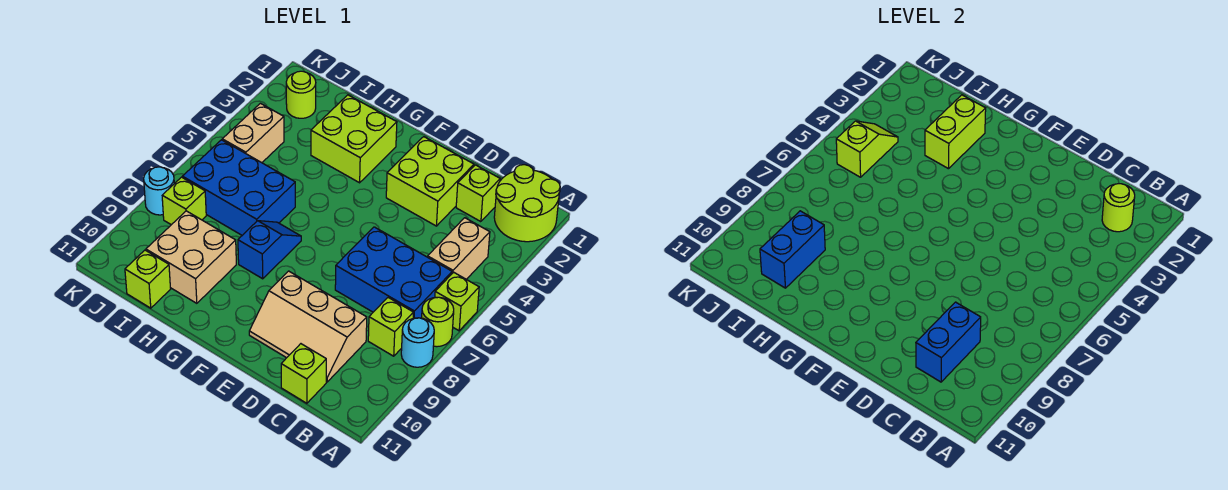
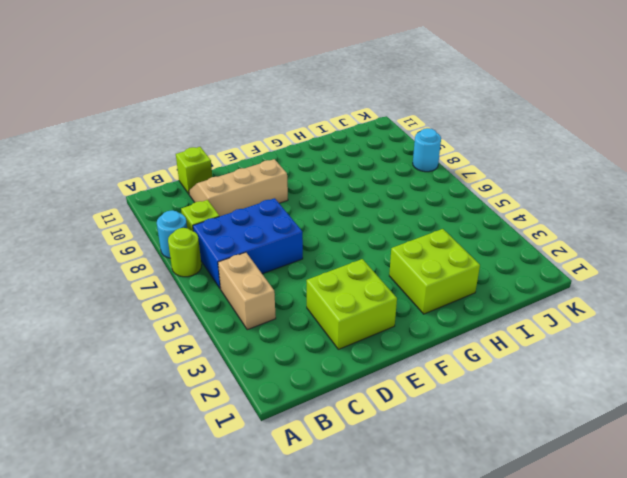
none -> lime 2x2 round brick [494,165,560,242]
none -> lime 1x1 brick [435,272,479,331]
none -> lime 1x1 brick [456,165,500,222]

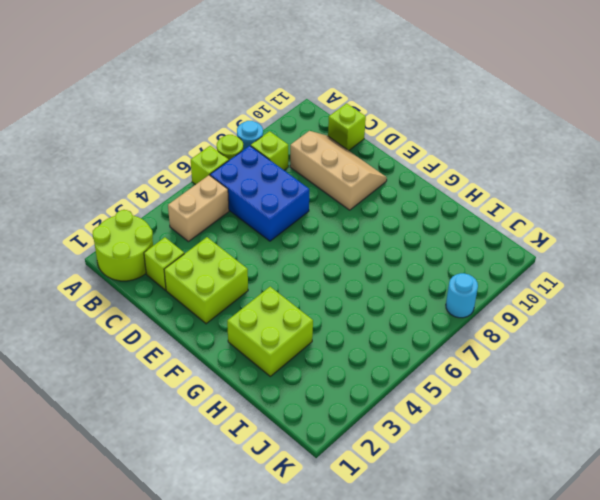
none -> blue 1x2 slope [238,221,301,279]
none -> blue 2x3 brick [182,140,295,235]
none -> tan 2x2 brick [146,211,236,303]

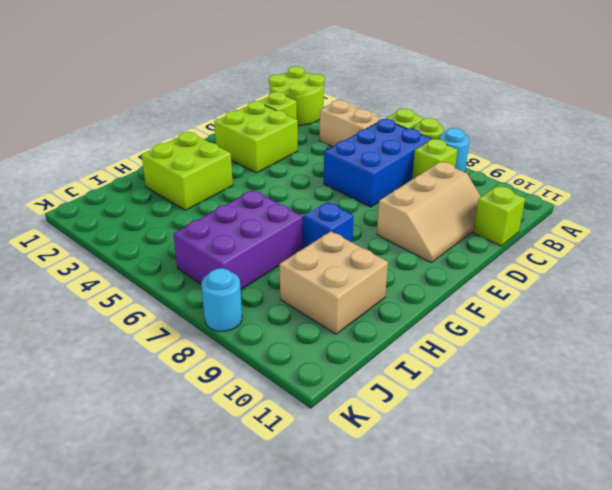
purple 2x3 brick [173,190,302,289] -> blue 2x3 brick [182,140,295,235]
none -> lime 1x1 brick [125,250,171,308]
none -> lime 1x1 round brick [286,71,316,118]
none -> tan 1x2 brick [222,103,284,163]

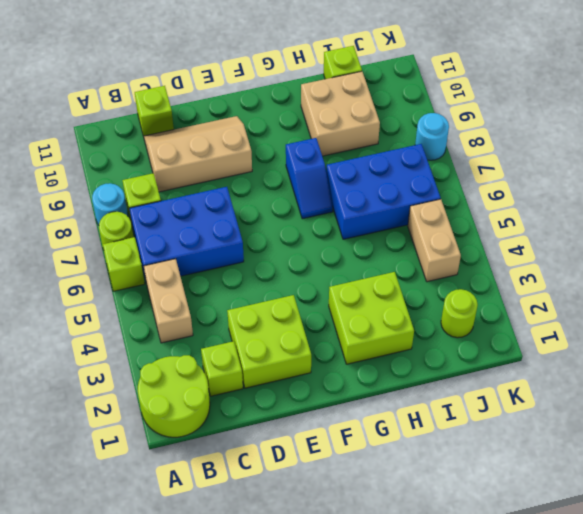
none -> lime 1x1 brick [162,177,206,225]
none -> lime 1x1 round brick [1102,184,1135,232]
none -> blue 1x2 brick [916,302,981,382]

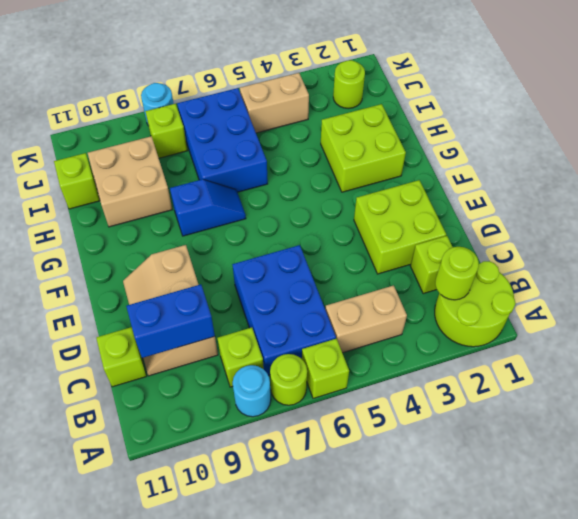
none -> lime 1x2 brick [925,95,986,169]
none -> blue 1x2 brick [760,211,825,288]
none -> lime 1x2 slope [836,121,898,177]

